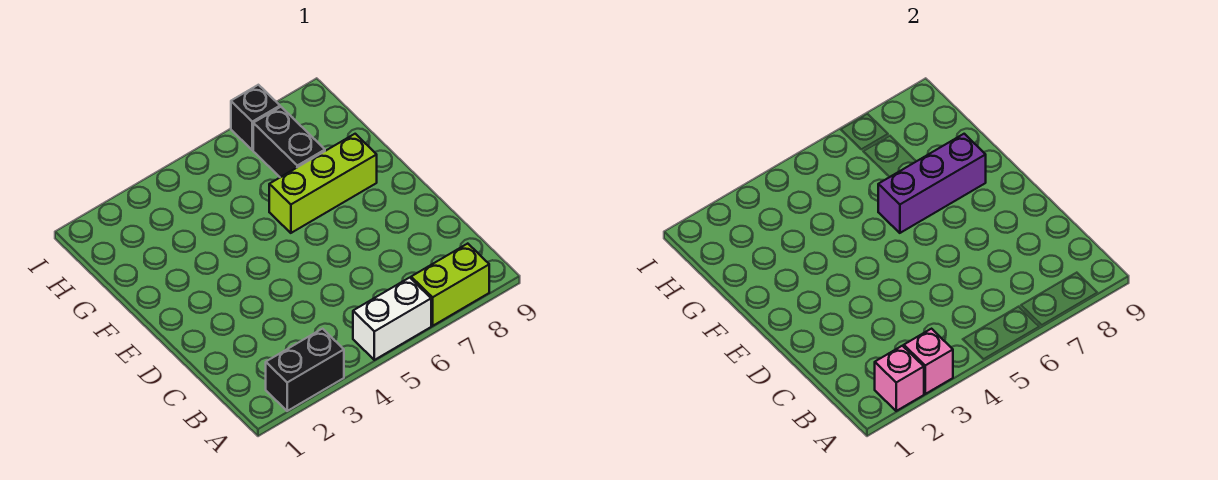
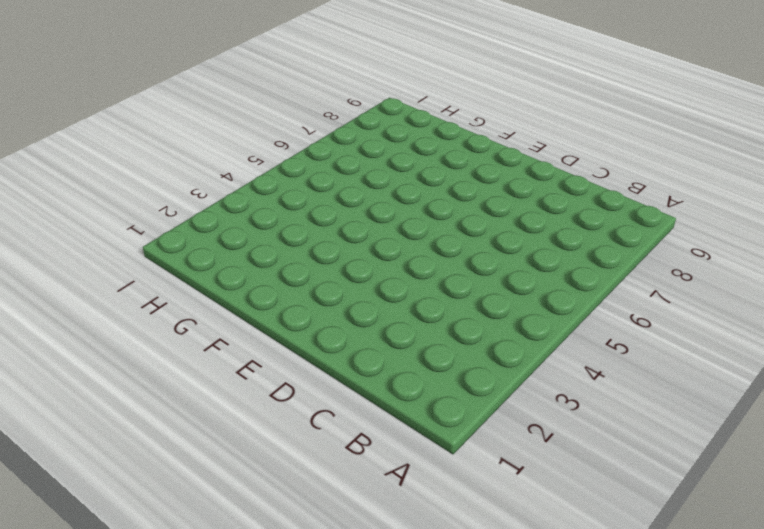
none -> black 1x2 brick [266,329,344,411]
none -> white 1x2 brick [353,278,431,360]

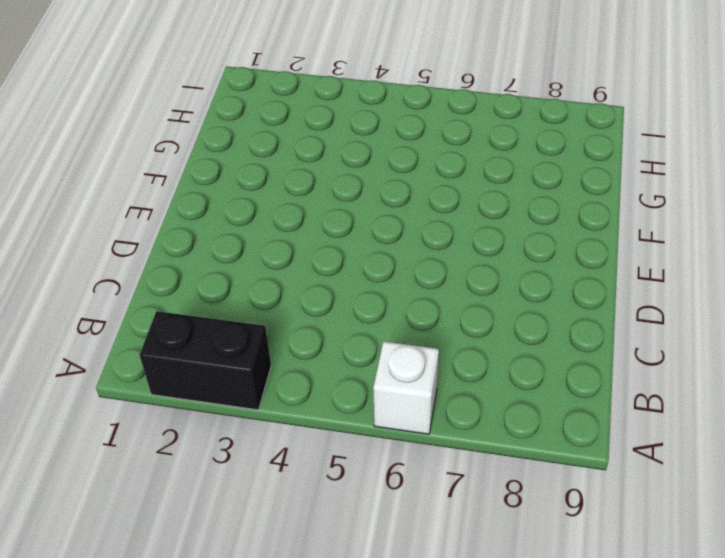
white 1x1 brick [373,341,439,434] -> white 1x2 brick [353,278,431,360]
none -> lime 1x2 brick [411,244,489,326]
none -> lime 1x3 brick [269,134,377,233]

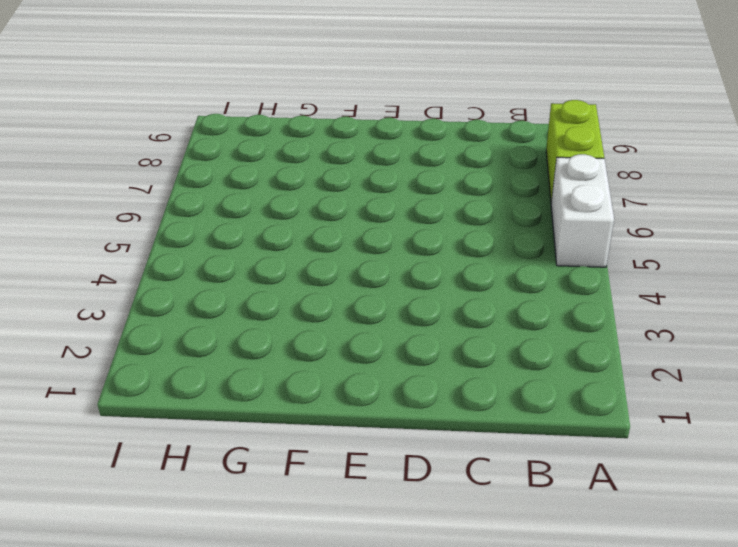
none -> black 1x2 brick [266,329,344,411]
none -> lime 1x3 brick [269,134,377,233]

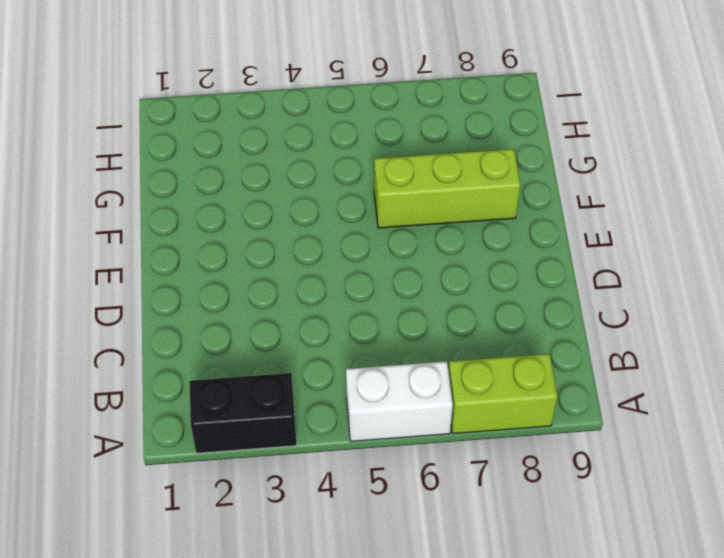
none -> black 1x2 brick [253,107,325,177]
none -> black 1x1 brick [231,85,280,150]

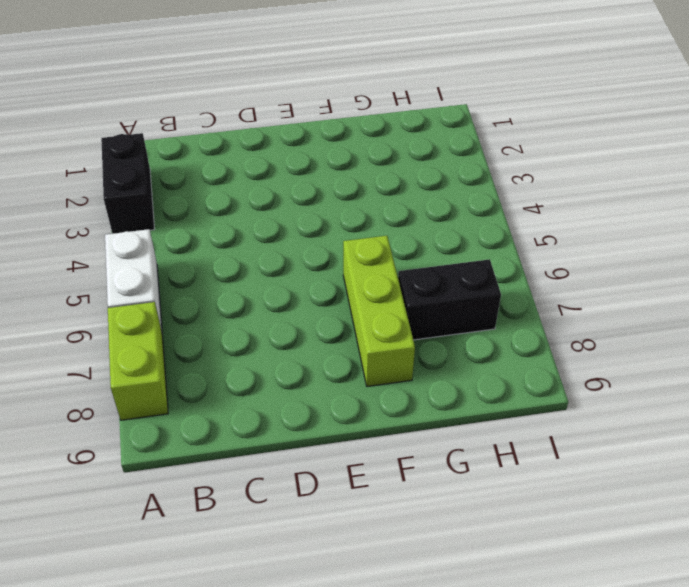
none -> black 1x1 brick [231,85,280,150]
none -> pink 1x1 brick [875,346,924,411]

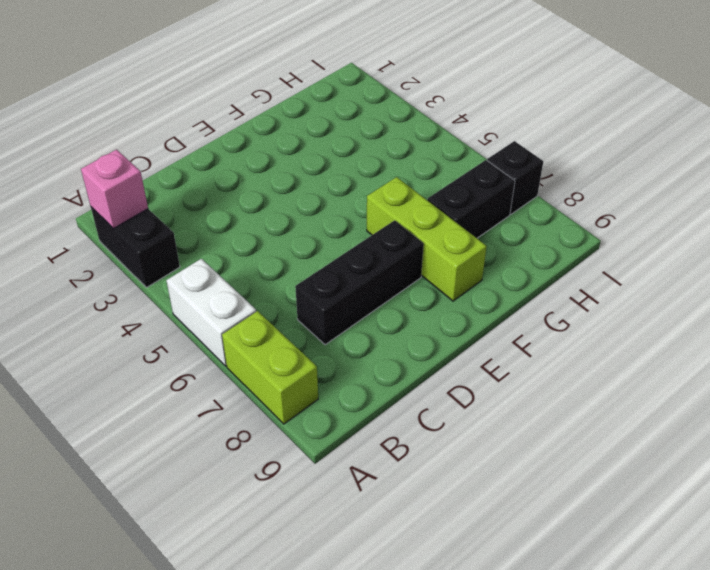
black 1x3 brick [295,220,424,345] -> none
none -> pink 1x1 brick [904,329,953,394]
none -> purple 1x3 brick [878,134,986,233]

